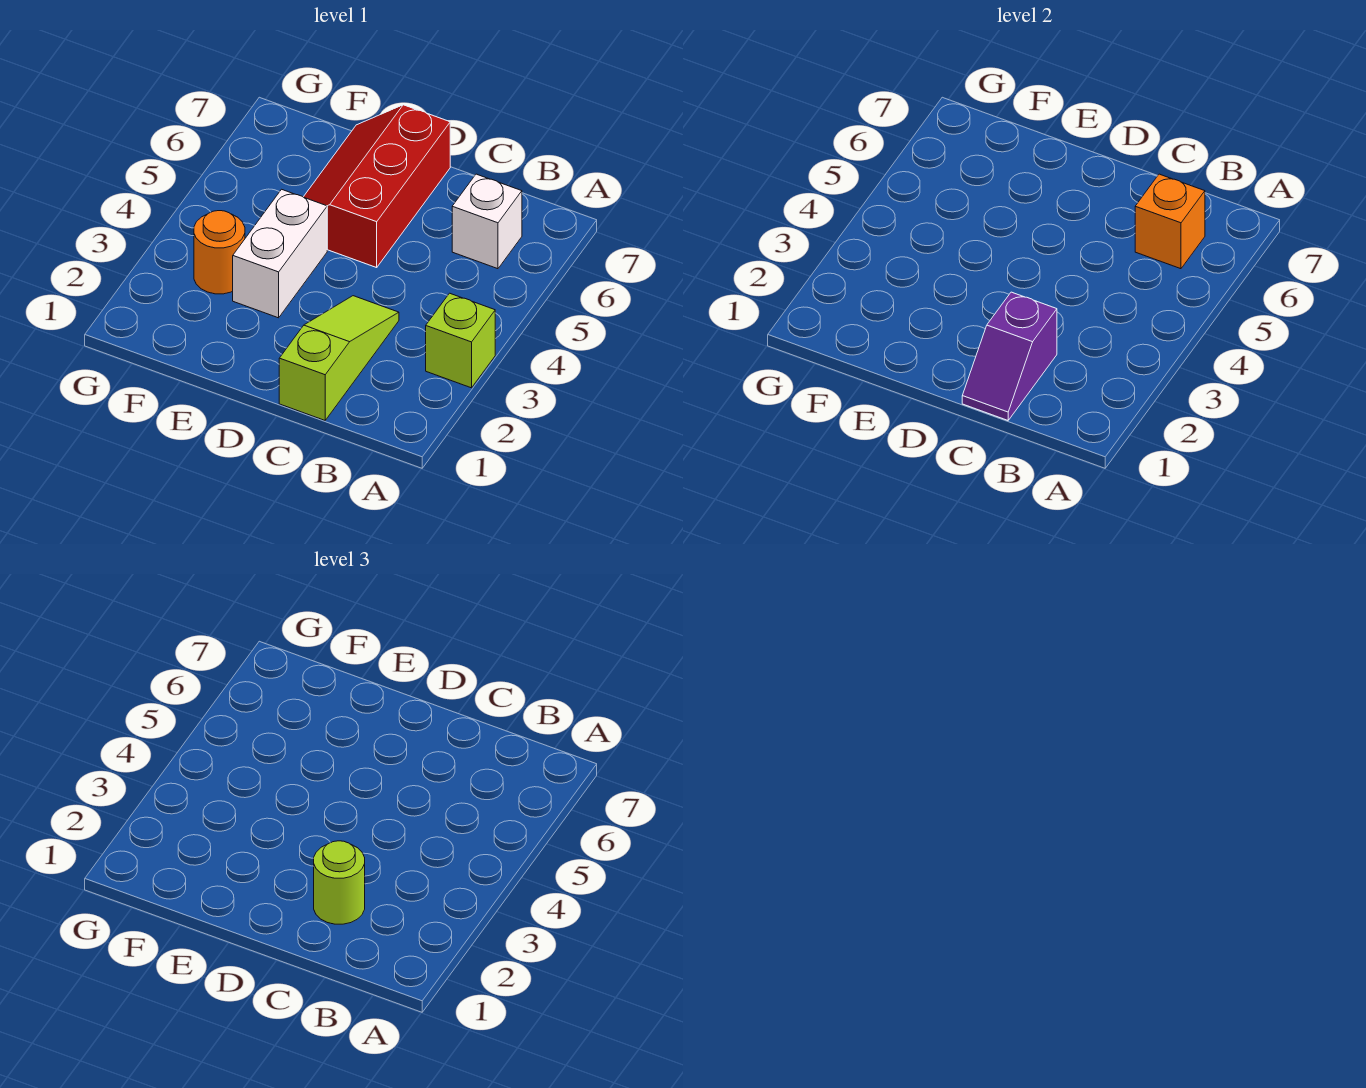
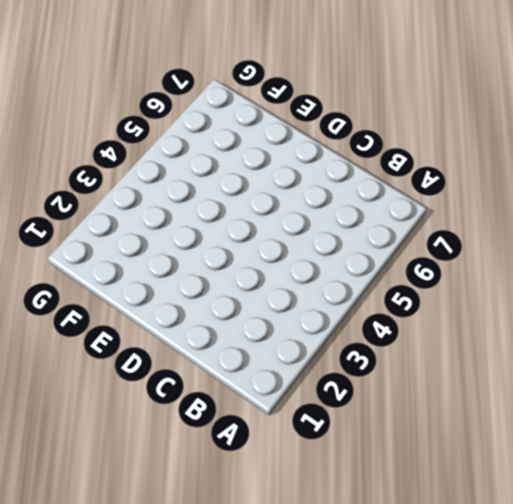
none -> lime 1x1 brick [426,293,495,388]
none -> white 1x1 brick [452,174,522,269]

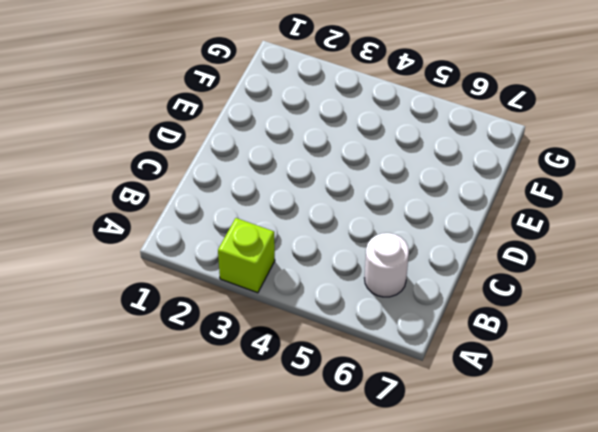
white 1x1 round brick [365,233,409,297] -> white 1x1 brick [452,174,522,269]
none -> lime 1x3 slope [279,296,399,420]
none -> red 2x3 slope [304,105,450,268]

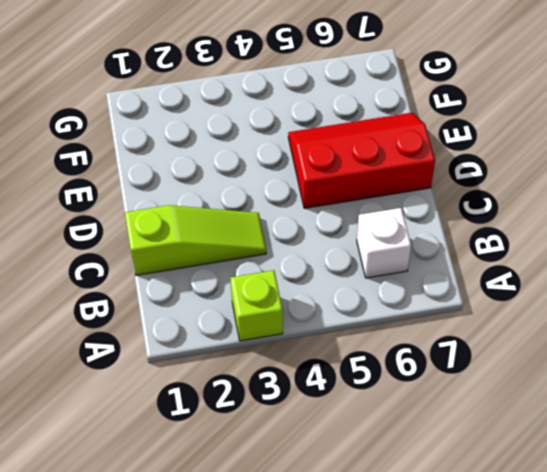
none -> white 1x2 brick [233,189,327,318]
none -> orange 1x1 round brick [194,211,245,294]

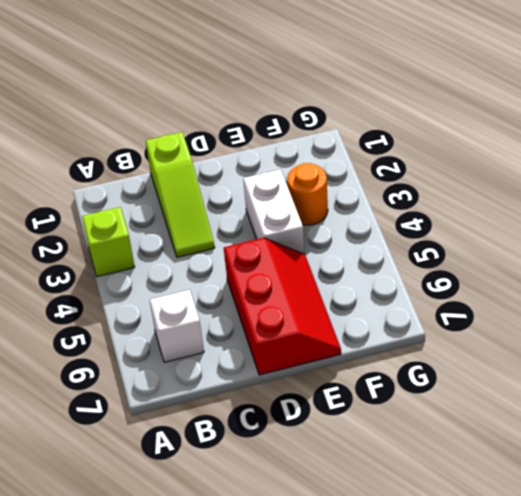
none -> orange 1x1 brick [1135,174,1205,269]
none -> purple 1x2 slope [962,292,1057,420]

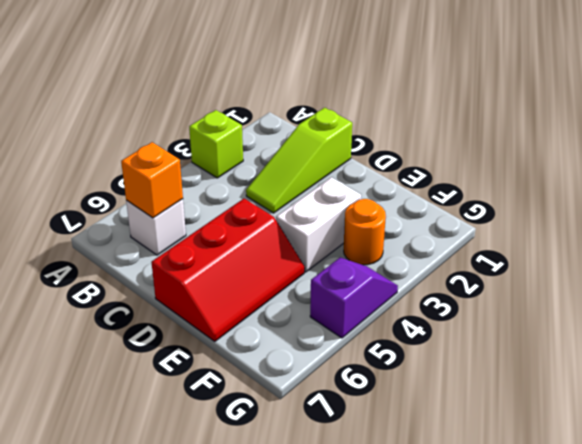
purple 1x2 slope [310,258,398,338] -> purple 1x2 slope moved to [962,292,1057,420]
none -> lime 1x1 round brick [314,841,365,924]

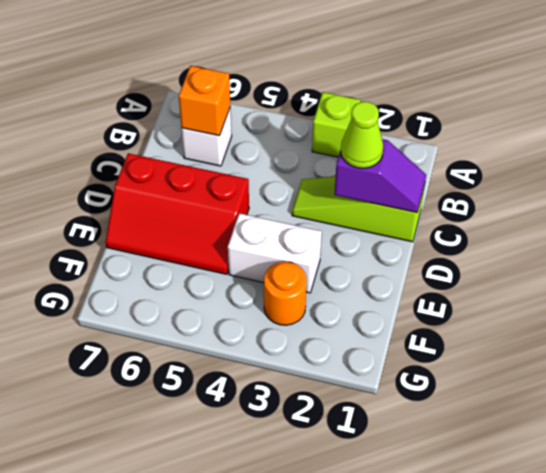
lime 1x1 cone [341,102,383,168] -> lime 1x1 round brick [314,841,365,924]

